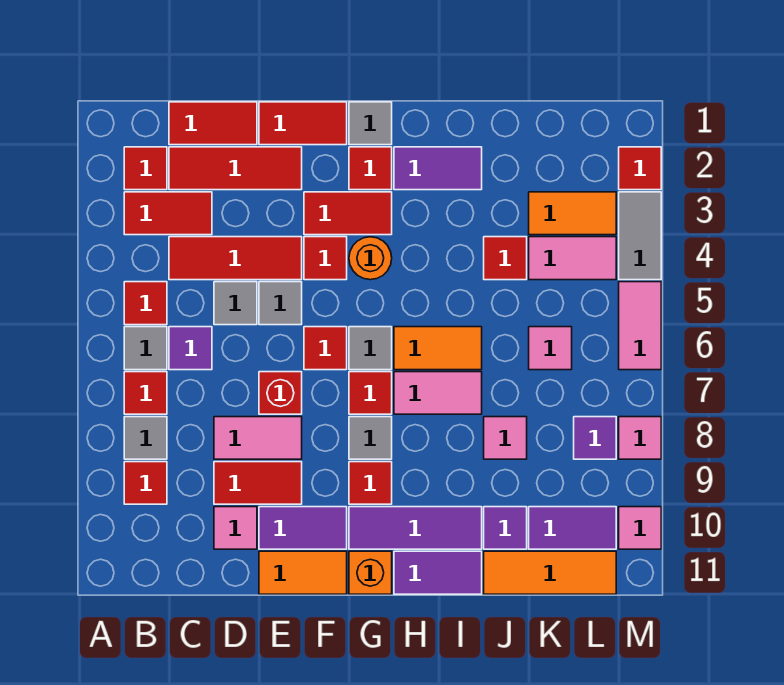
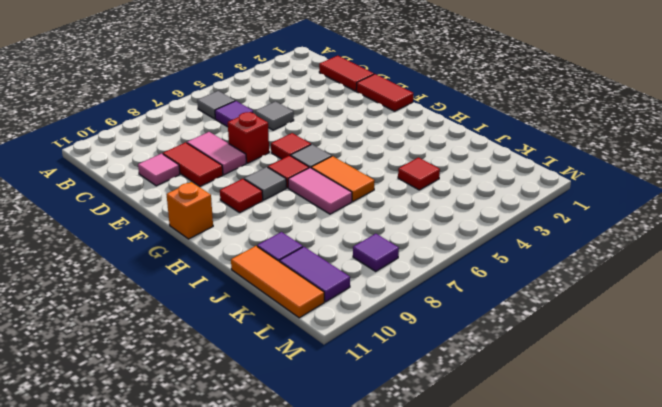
none -> red 1x1 tile [124,147,167,190]
none -> red 1x2 tile [124,192,212,235]
none -> red 1x1 tile [124,282,167,325]
none -> red 1x1 tile [124,372,167,414]

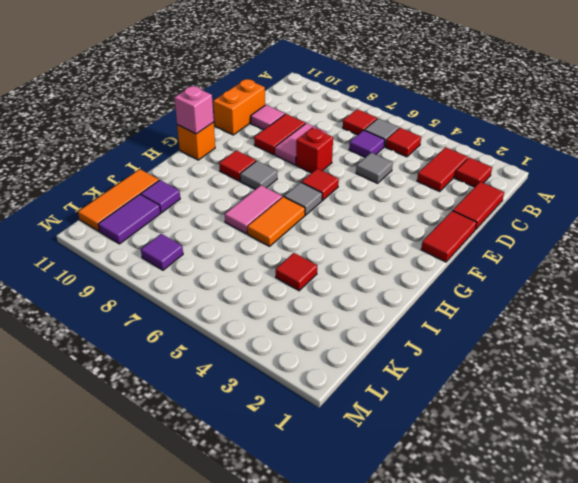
orange 1x2 brick [213,79,265,135] -> orange 1x2 tile [259,551,347,594]
pink 1x1 brick [174,86,214,134] -> none
none -> grey 1x1 tile [124,417,167,459]
none -> red 1x1 tile [124,462,167,504]
none -> red 1x3 tile [169,147,302,190]
none -> red 1x3 tile [169,237,302,280]

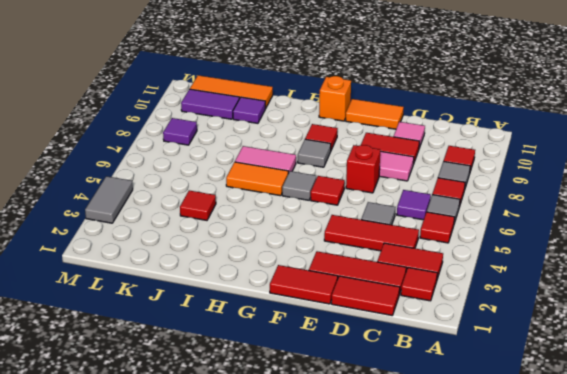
none -> grey 1x1 tile [259,282,302,325]
none -> purple 1x2 tile [259,507,347,549]
none -> red 1x2 tile [304,192,392,235]
none -> red 1x1 tile [304,237,347,280]

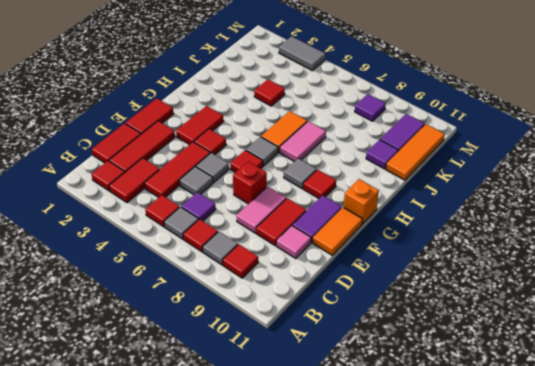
none -> grey 1x1 tile [349,102,392,145]
none -> red 1x1 tile [349,147,392,190]
none -> orange 1x1 round brick [349,237,392,280]
none -> red 1x1 tile [349,372,392,414]

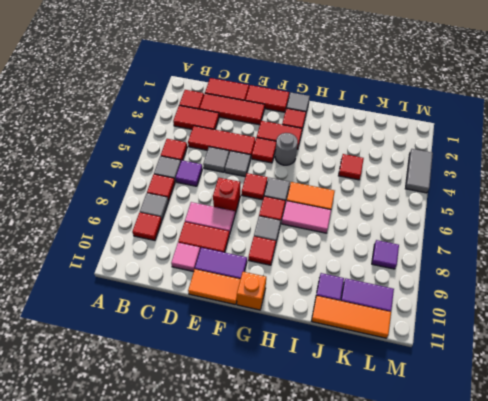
grey 1x1 round brick [275,133,298,165] -> orange 1x1 round brick [349,237,392,280]
none -> purple 1x3 tile [349,507,482,549]
none -> purple 1x2 tile [394,147,482,190]
none -> purple 1x2 tile [394,551,482,594]
none -> pink 1x1 tile [484,417,527,459]

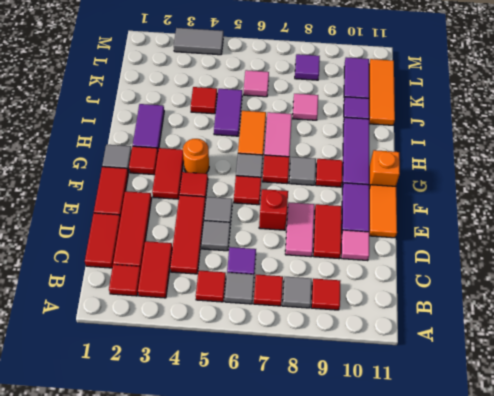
purple 1x2 tile [214,89,242,136] -> purple 1x2 tile moved to [394,551,482,594]
none -> orange 1x2 tile [529,192,616,235]
none -> pink 1x2 tile [529,237,616,280]
none -> red 1x1 tile [619,147,661,190]
none -> pink 1x2 tile [619,282,661,370]

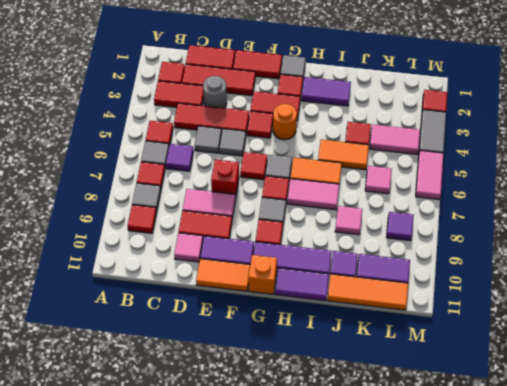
grey 1x1 round brick [203,76,227,108] -> none
orange 1x2 tile [318,140,369,170] -> orange 1x2 tile moved to [529,192,616,235]
none -> pink 1x1 tile [619,417,661,459]
none -> pink 1x1 tile [619,507,661,549]

